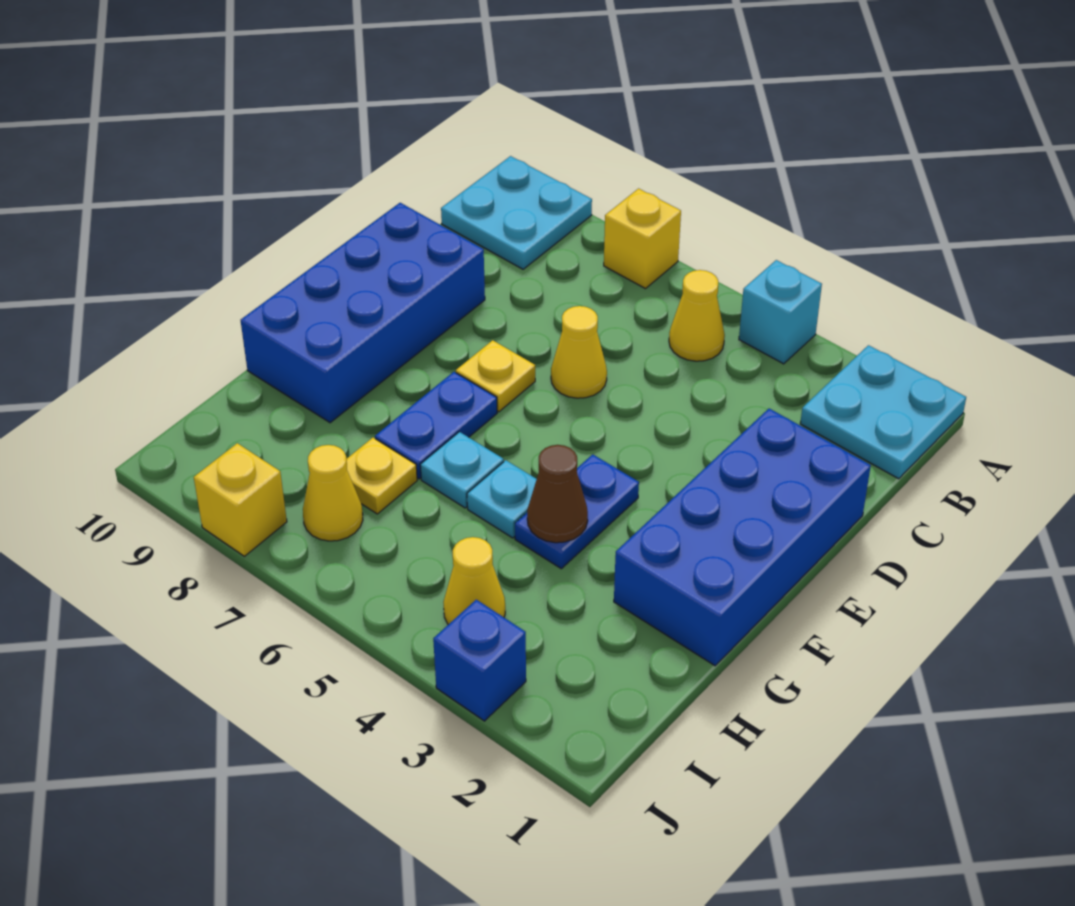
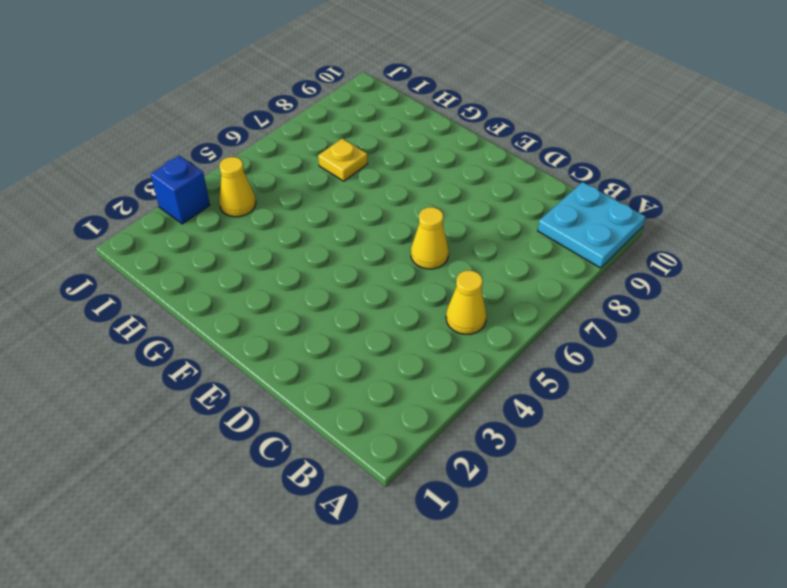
none -> cyan 2x2 plate [800,345,966,479]
none -> cyan 1x1 brick [739,260,822,364]
none -> yellow 1x1 brick [604,189,681,289]

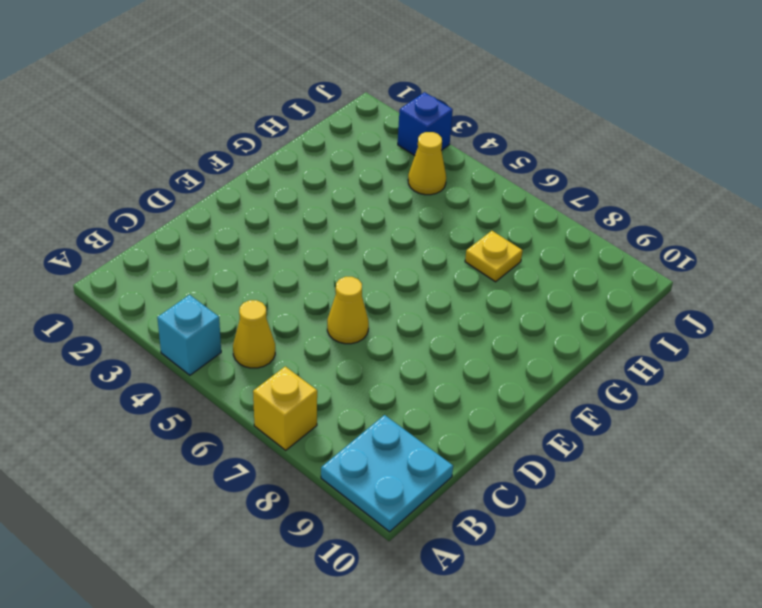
none -> cyan 2x2 plate [800,345,966,479]
none -> blue 2x4 brick [614,409,871,666]
none -> blue 2x4 brick [241,203,485,423]

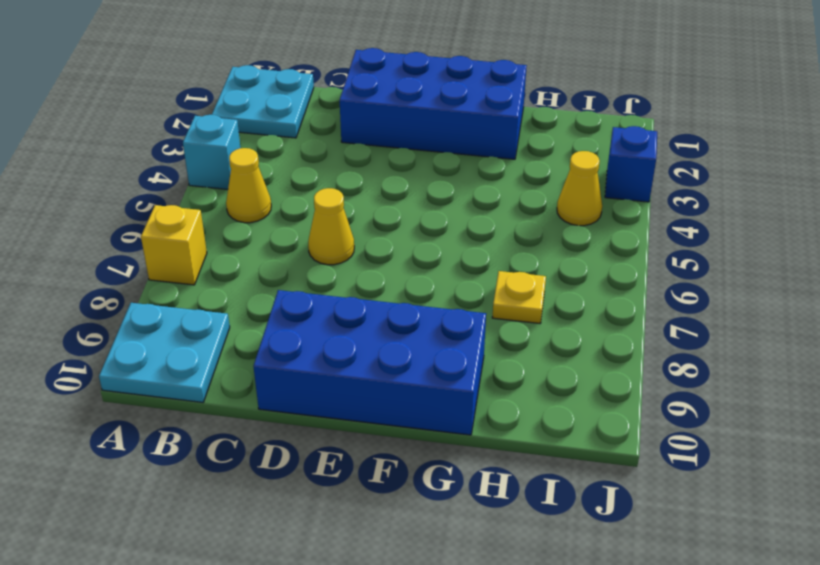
none -> yellow 1x1 plate [456,340,535,412]
none -> blue 1x2 plate [515,454,639,569]
none -> blue 1x2 plate [375,372,497,479]

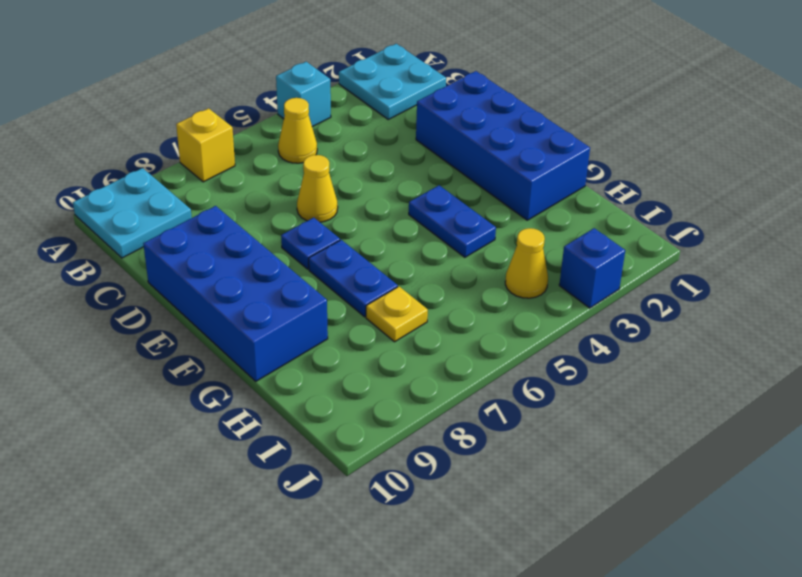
blue 1x1 plate [281,218,340,269] -> yellow 1x1 plate [456,340,535,412]
none -> cyan 1x1 plate [467,460,537,538]
none -> cyan 1x1 plate [420,432,504,508]
none -> yellow 1x1 cone [303,445,363,541]

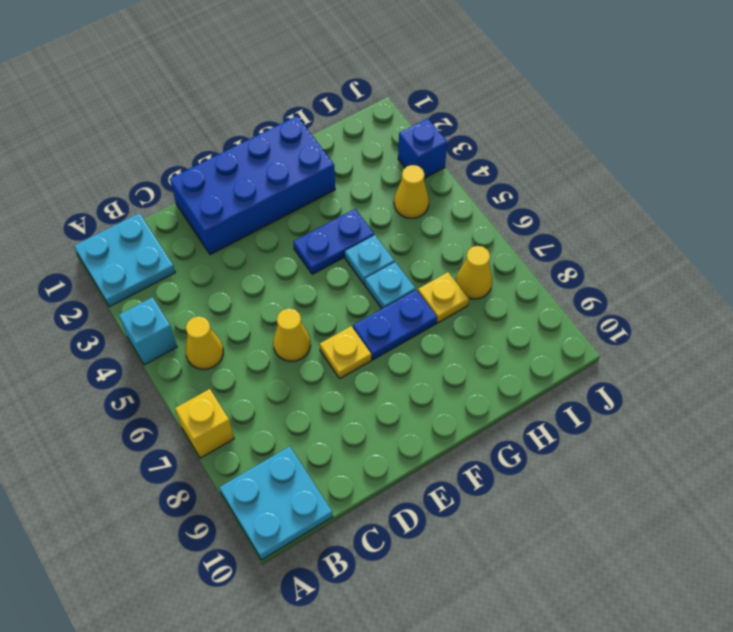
none -> blue 2x4 brick [241,203,485,423]
none -> yellow 1x1 brick [194,443,287,556]
none -> brown 1x1 cone [527,445,588,543]

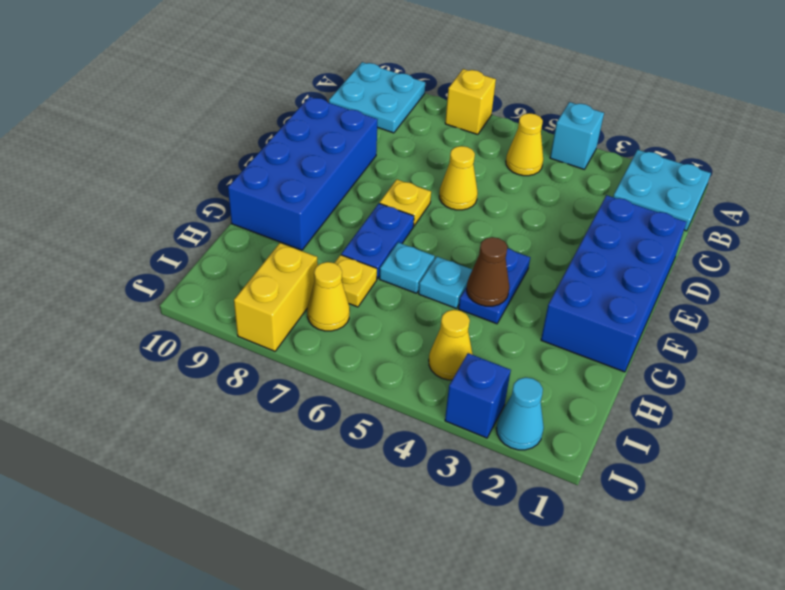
yellow 1x2 brick [234,243,318,351] -> yellow 1x1 brick [194,443,287,556]
cyan 1x1 cone [497,377,544,450] -> none

